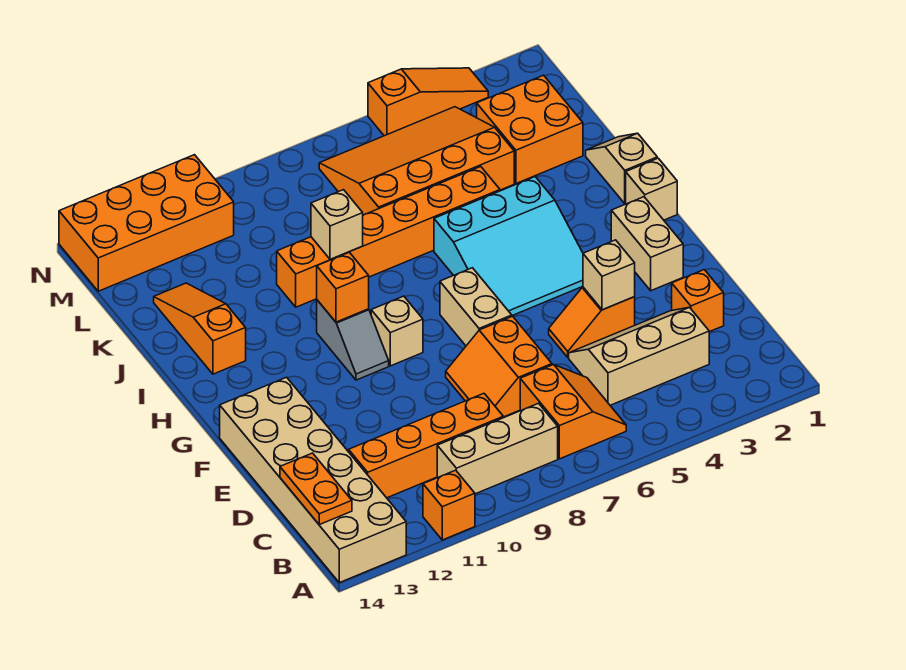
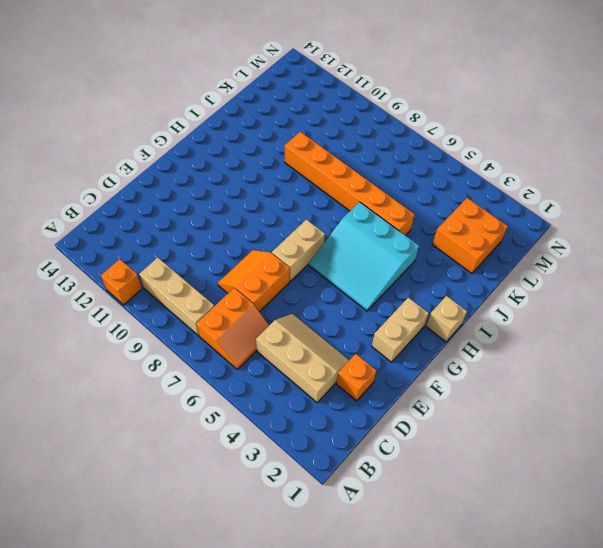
none -> tan 2x6 brick [220,377,406,583]
none -> orange 1x4 brick [349,394,503,498]
none -> orange 1x2 slope [549,287,635,358]

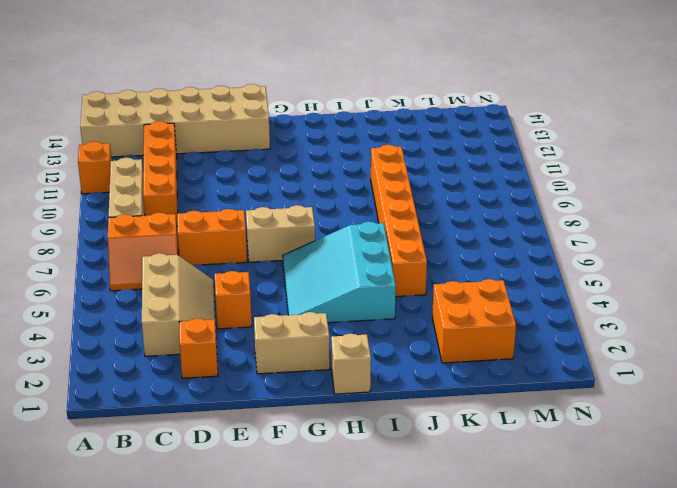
none -> tan 1x1 brick [371,296,423,366]
none -> grey 1x2 slope [317,300,389,380]
none -> tan 1x2 slope [586,133,657,204]

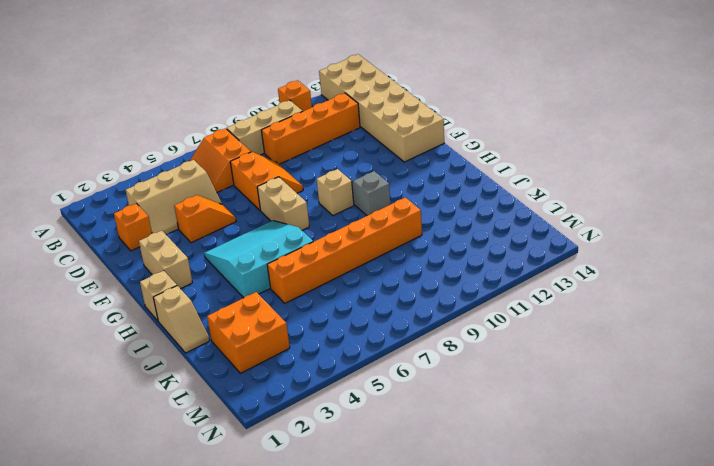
none -> orange 1x3 slope [154,283,246,374]
none -> orange 3x4 slope [319,107,514,215]
none -> orange 2x4 brick [59,155,234,291]

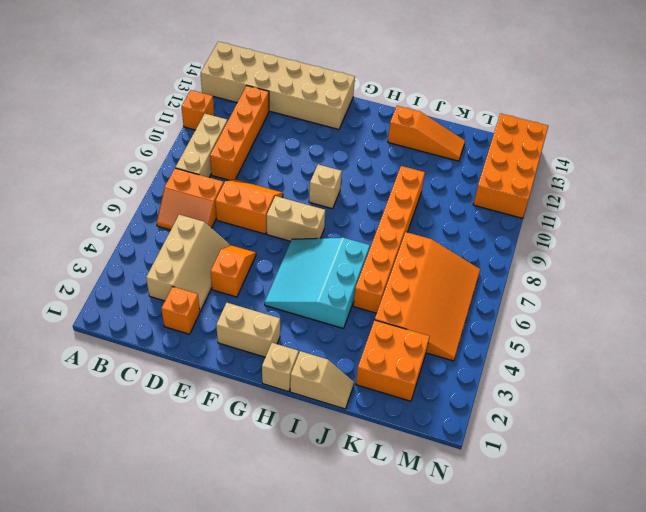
none -> grey 1x2 slope [317,300,389,380]
none -> orange 1x3 slope [368,68,488,136]
none -> orange 1x2 plate [280,453,352,525]

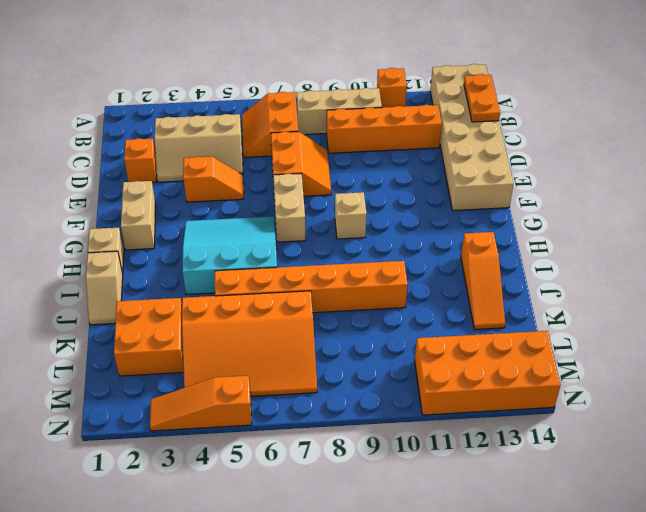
none -> grey 1x2 slope [317,300,389,380]
none -> tan 1x1 brick [583,240,635,310]
none -> orange 1x1 brick [317,252,369,322]

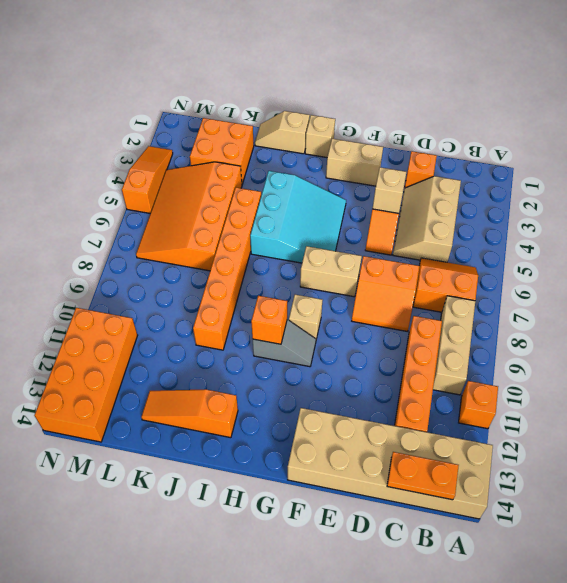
none -> tan 1x1 brick [311,190,363,260]

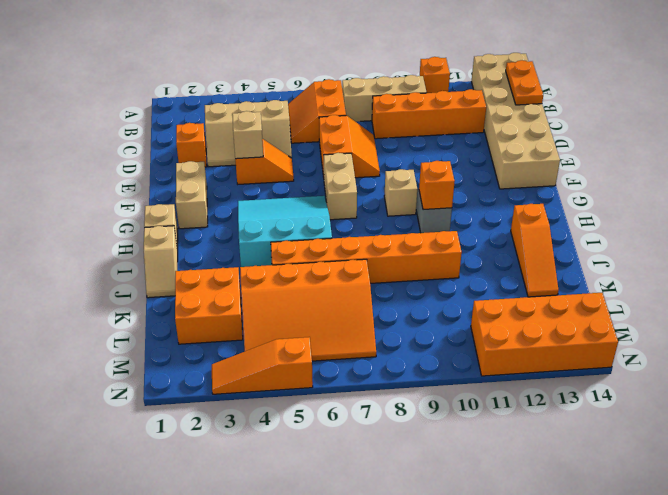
none -> tan 1x1 brick [311,190,363,260]

